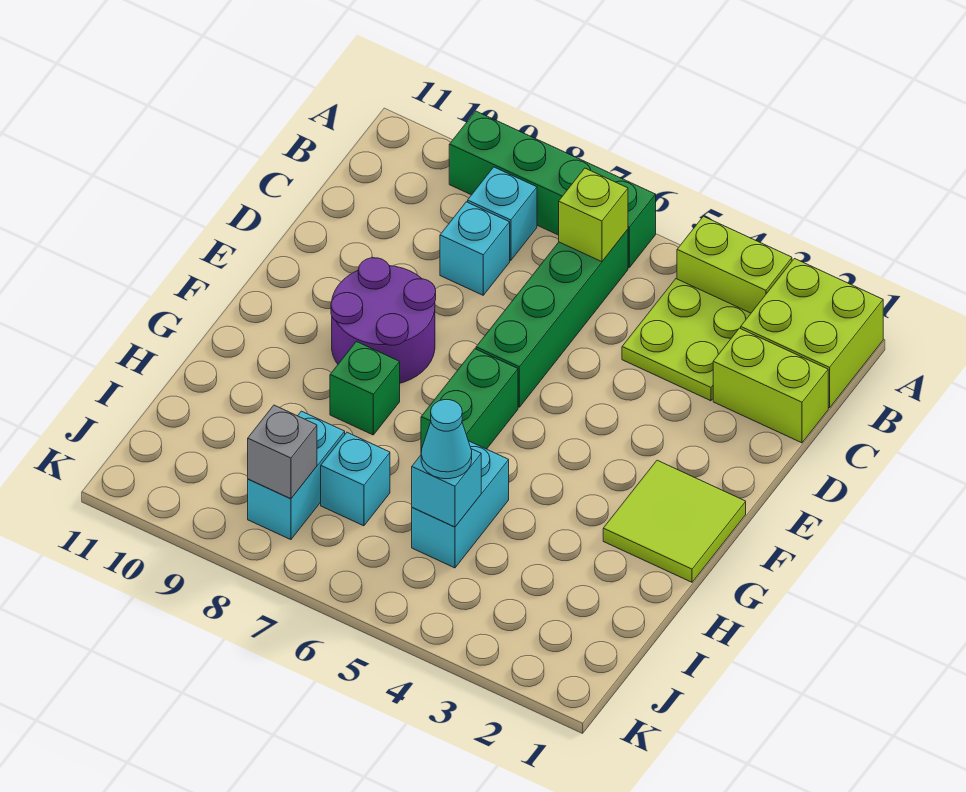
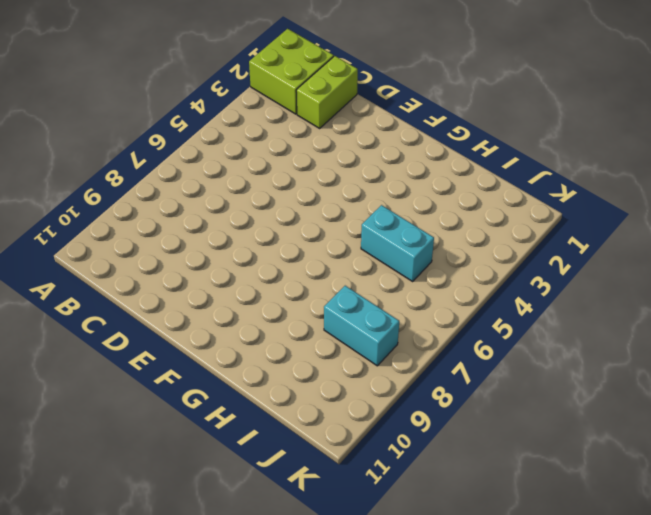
none -> lime 1x2 brick [677,216,792,313]
none -> green 1x4 brick [449,111,656,268]
none -> lime 2x2 plate [622,279,751,401]

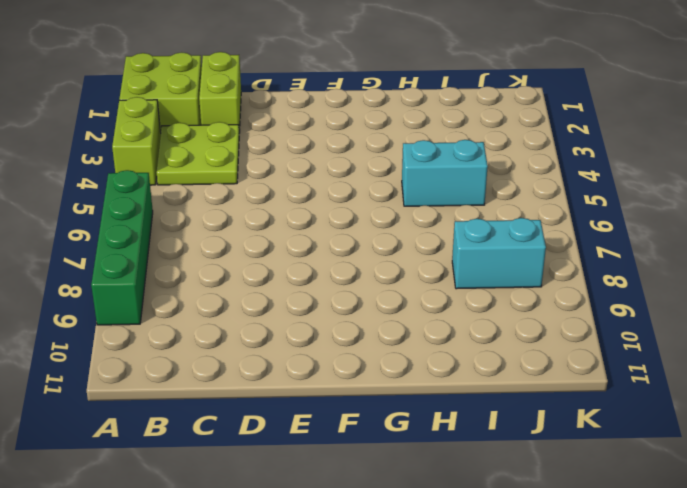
none -> green 1x4 brick [476,229,628,407]
none -> cyan 1x1 brick [468,167,537,261]
none -> cyan 1x1 brick [440,202,510,295]

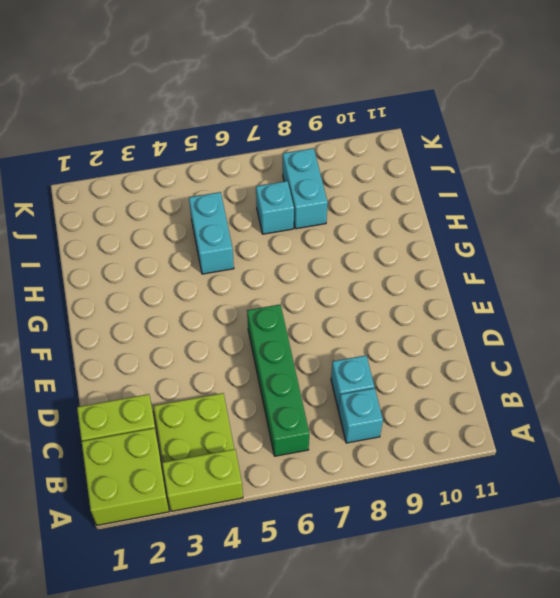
none -> green 1x4 brick [449,111,656,268]
none -> purple 2x2 round brick [331,258,436,383]
none -> lime 2x2 tile [603,460,746,582]

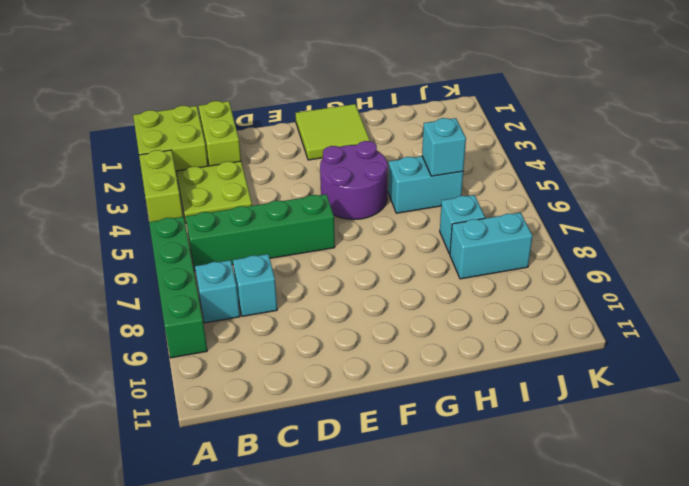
purple 2x2 round brick [320,141,388,219] -> purple 2x2 round brick moved to [331,258,436,383]
none -> green 1x2 brick [421,349,518,452]
none -> green 1x1 brick [330,341,400,435]
none -> lime 1x1 brick [559,168,628,262]

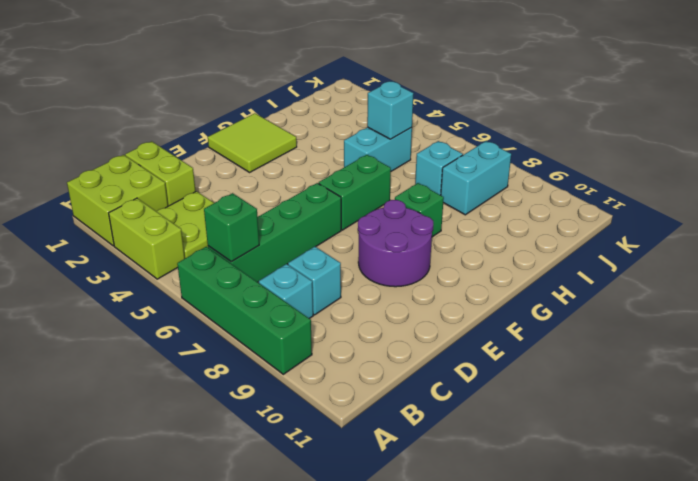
green 1x1 brick [204,193,259,262] -> lime 1x1 brick [559,168,628,262]
none -> grey 1x1 brick [248,405,317,499]
none -> cyan 1x1 cone [421,400,472,479]

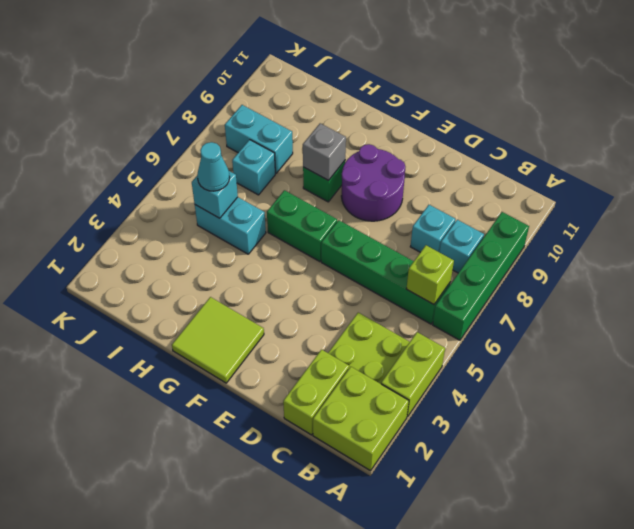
grey 1x1 brick [303,123,346,180] -> grey 1x1 brick moved to [248,405,317,499]

